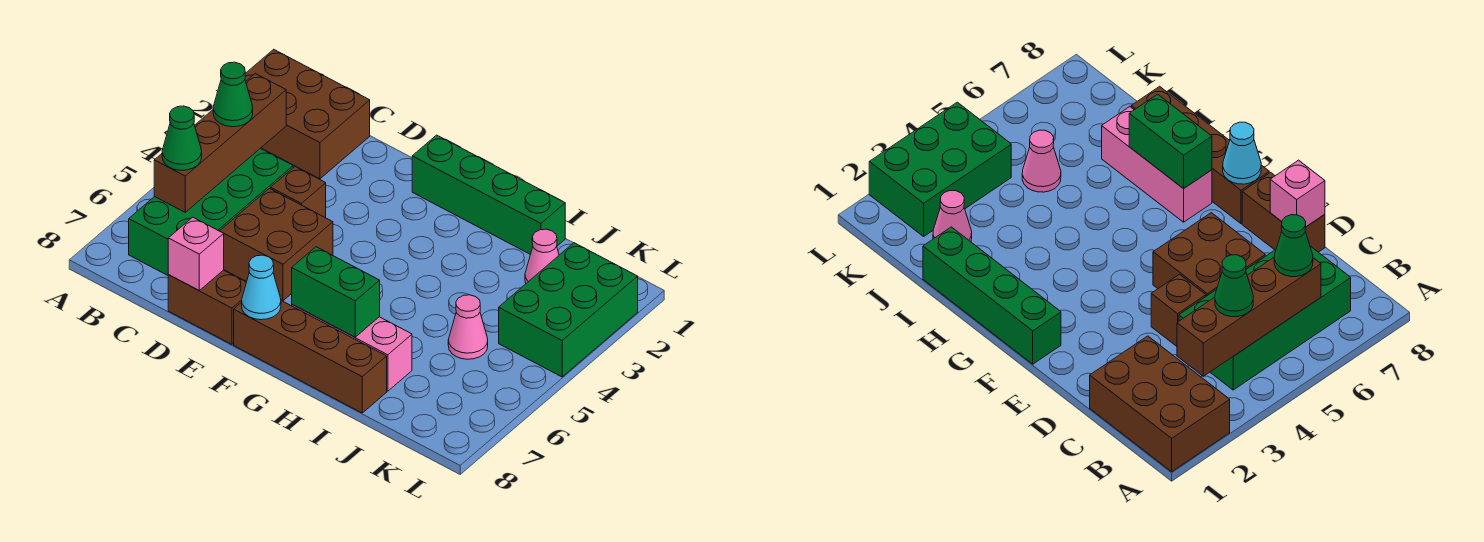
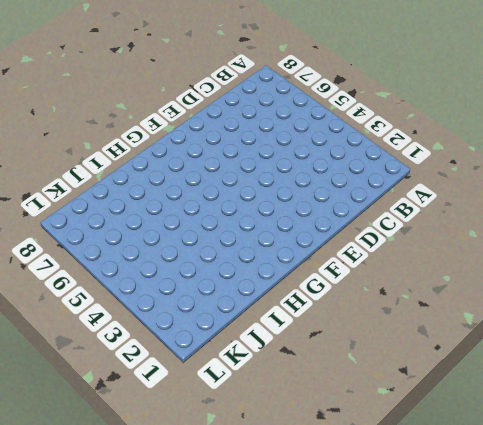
none -> brown 2x3 brick [245,49,370,179]
none -> green 2x4 brick [129,148,293,275]
none -> brown 1x1 brick [271,167,326,218]

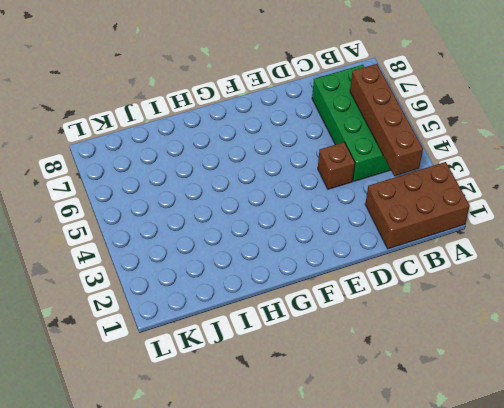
none -> brown 2x2 brick [220,188,333,301]
none -> brown 1x2 brick [168,270,246,344]
none -> green 1x4 brick [412,135,565,254]

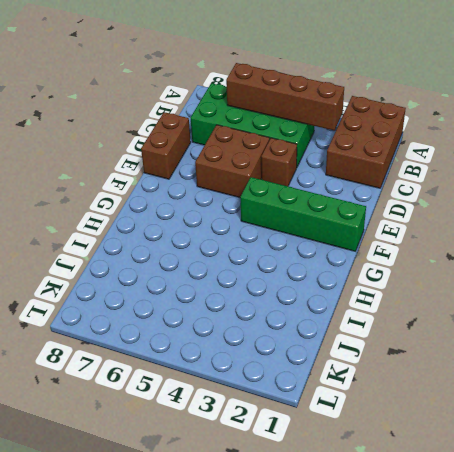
green 1x4 brick [240,177,366,251] -> green 1x4 brick turned to [412,135,565,254]
none -> brown 1x4 brick [234,301,387,413]
none -> pink 1x3 brick [292,305,412,391]
none -> pink 1x1 cone [525,229,559,283]

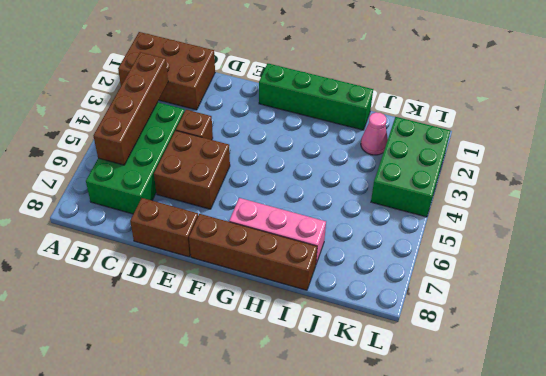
none -> pink 1x1 cone [448,295,488,359]
none -> pink 1x1 brick [168,217,224,290]
none -> cyan 1x1 cone [242,255,281,320]

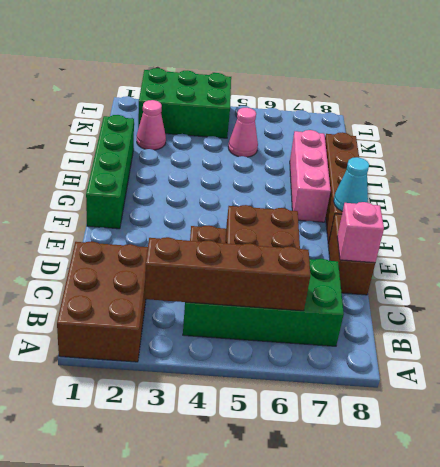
none -> green 1x2 brick [292,247,380,337]
none -> green 1x1 cone [213,62,253,127]
none -> green 1x1 cone [162,106,202,170]

